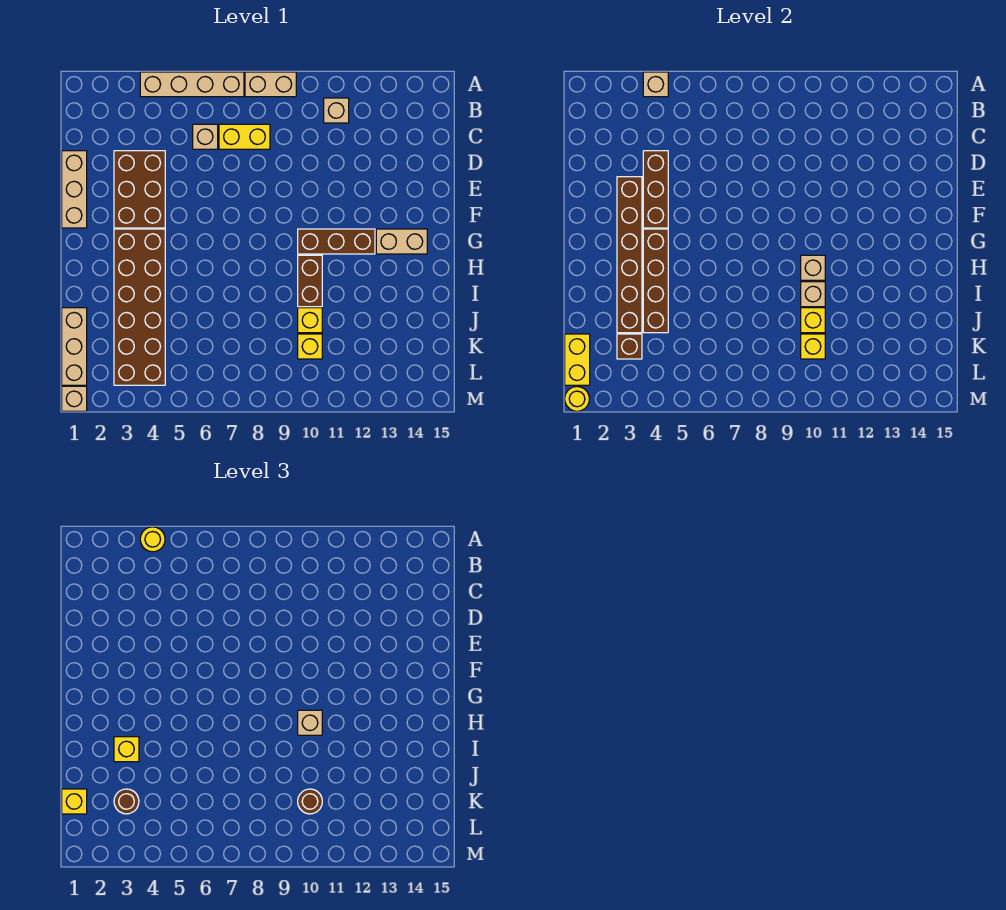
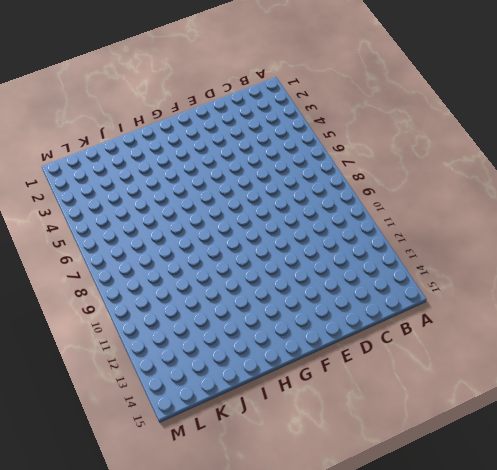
none -> tan 1x4 brick [140,72,244,97]
none -> tan 1x2 brick [245,72,296,97]
none -> tan 1x1 brick [324,98,349,123]
none -> tan 1x1 brick [193,124,218,149]

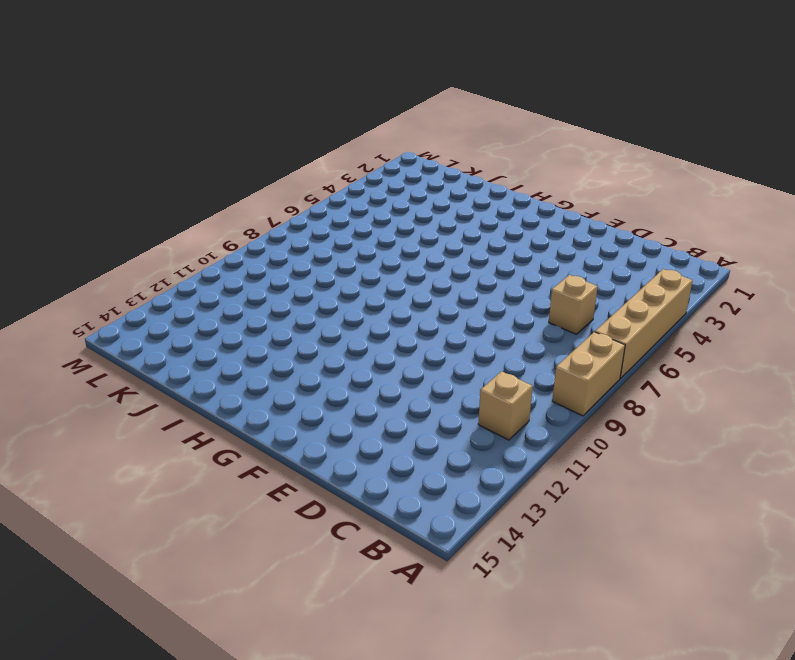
none -> yellow 1x2 brick [219,124,270,149]
none -> tan 1x3 brick [62,151,87,228]
none -> brown 2x3 brick [114,151,165,228]
none -> brown 2x6 brick [114,229,165,385]

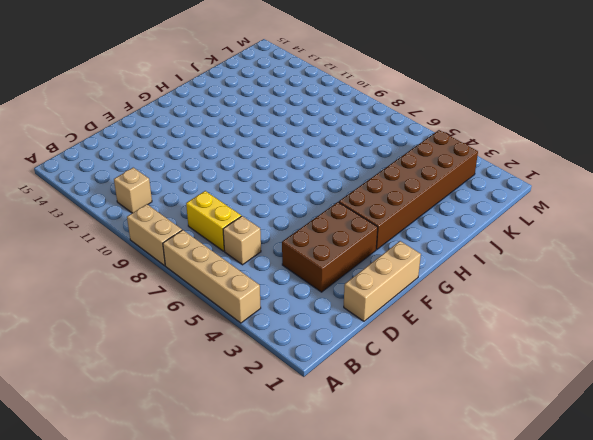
none -> brown 1x3 brick [298,229,375,254]
none -> tan 1x2 brick [376,229,427,254]
none -> brown 1x2 brick [298,255,322,307]
none -> tan 1x3 brick [62,308,87,385]

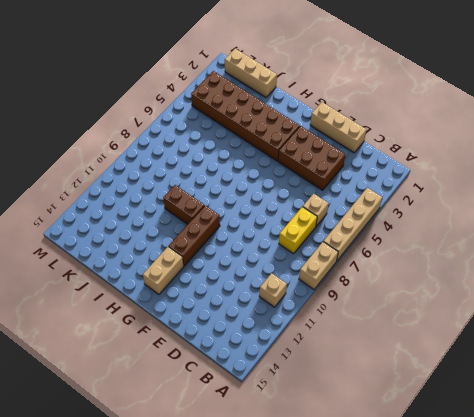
none -> yellow 1x1 brick [298,308,322,333]
none -> yellow 1x1 brick [298,334,322,359]
none -> tan 1x1 brick [62,386,87,411]
none -> tan 1x1 brick [643,72,668,97]

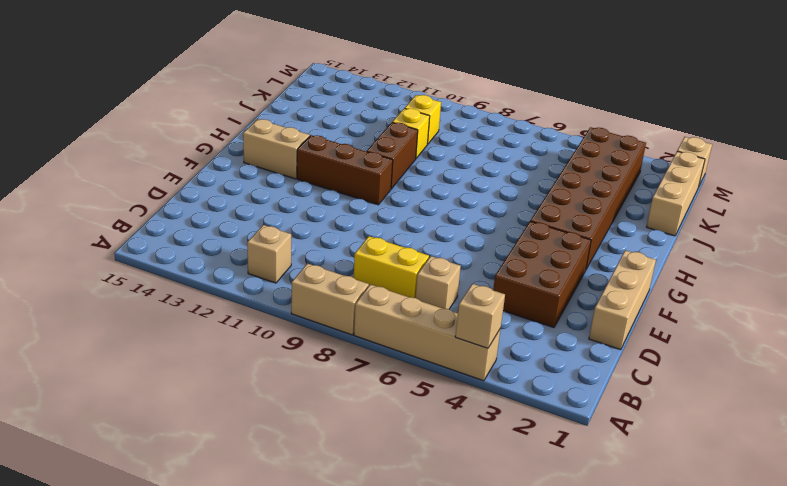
none -> brown 1x3 brick [643,151,668,228]
none -> brown 1x6 brick [617,177,642,333]
none -> brown 1x4 brick [643,229,668,333]
none -> tan 1x1 brick [801,255,825,280]

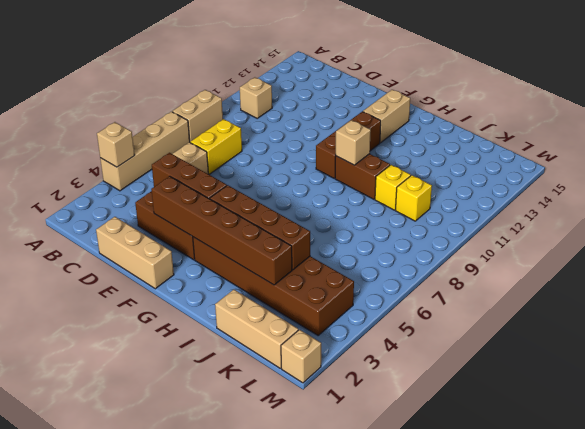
none -> tan 1x1 brick [801,282,825,307]
none -> yellow 1x1 brick [801,308,825,333]
none -> yellow 1x2 brick [565,334,590,385]
none -> brown 1x1 brick [617,334,642,359]

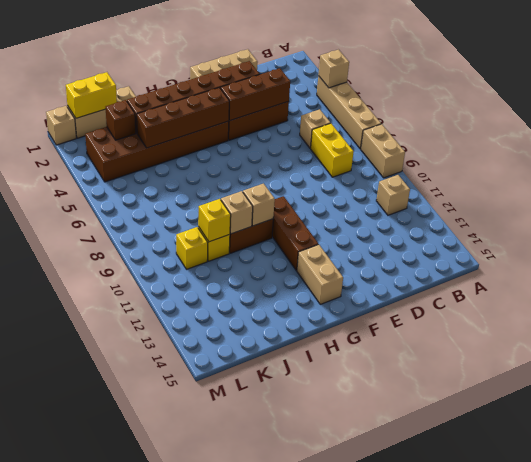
none -> yellow 1x1 brick [801,334,825,359]
none -> yellow 1x1 round brick [565,387,589,411]
none -> yellow 1x1 round brick [140,527,165,552]
none -> tan 1x1 brick [298,710,322,735]

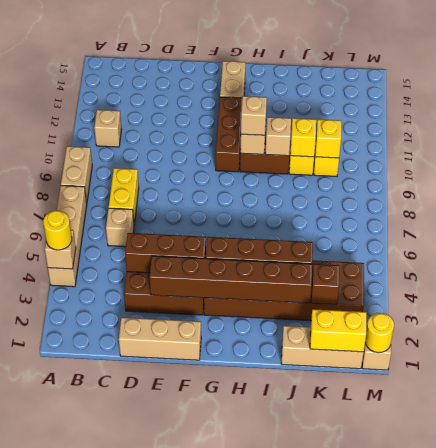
none -> yellow 1x1 brick [114,737,139,762]
none -> yellow 1x1 brick [62,789,87,814]
none -> brown 1x1 round brick [114,789,139,814]
none -> brown 1x1 round brick [298,789,322,814]

